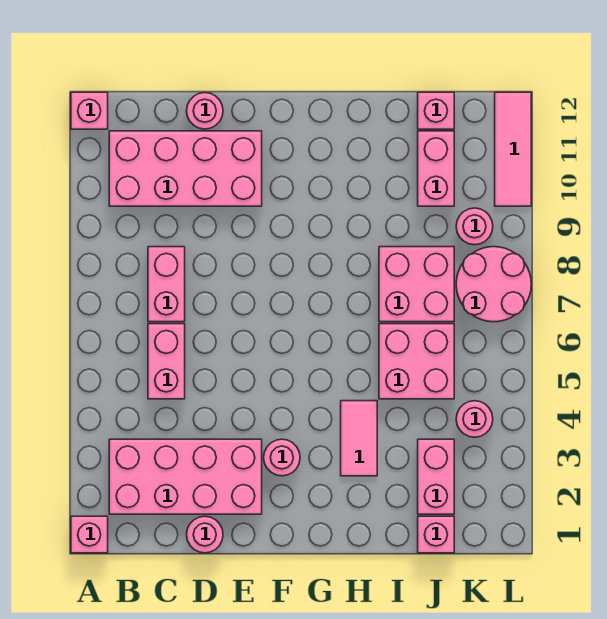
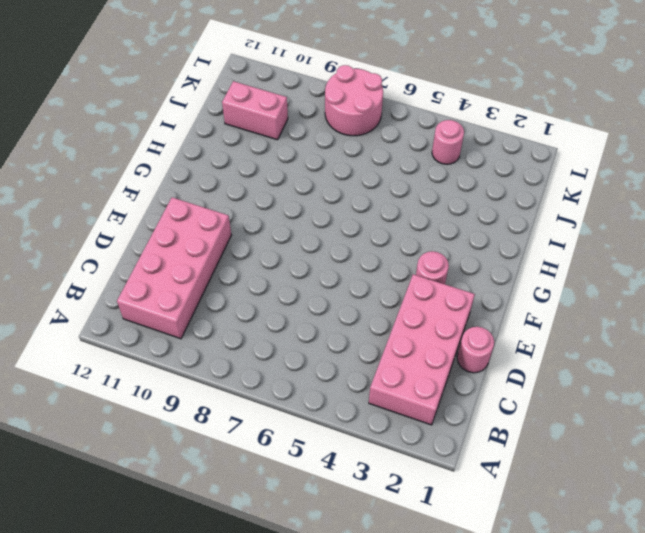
none -> pink 1x1 brick [71,516,108,553]
none -> pink 1x1 brick [71,92,108,129]
none -> pink 1x2 brick [148,324,185,399]

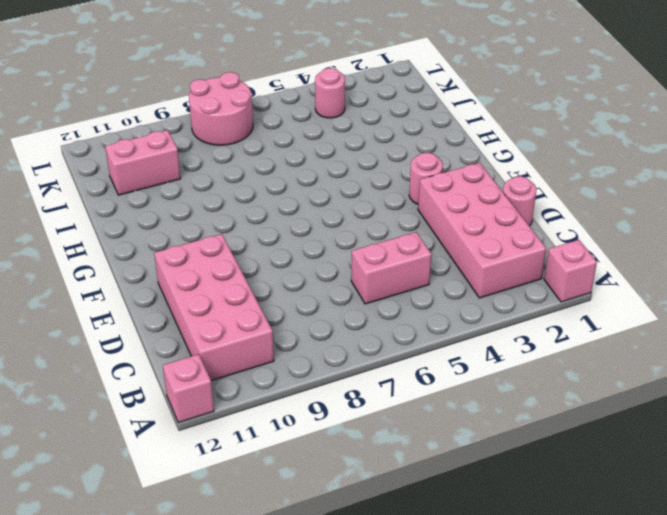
none -> pink 1x2 brick [148,247,185,322]
none -> pink 1x1 round brick [187,93,223,129]
none -> pink 1x2 tile [341,401,377,476]

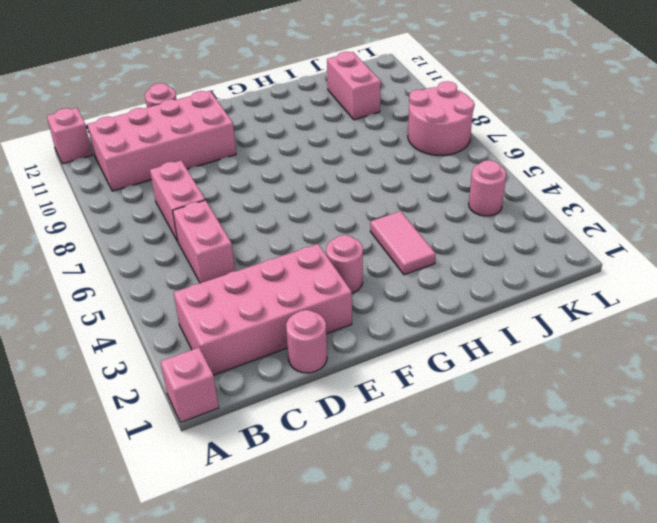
none -> pink 2x2 brick [379,324,454,399]
none -> pink 2x2 brick [379,247,454,322]
none -> pink 1x1 brick [418,516,454,553]

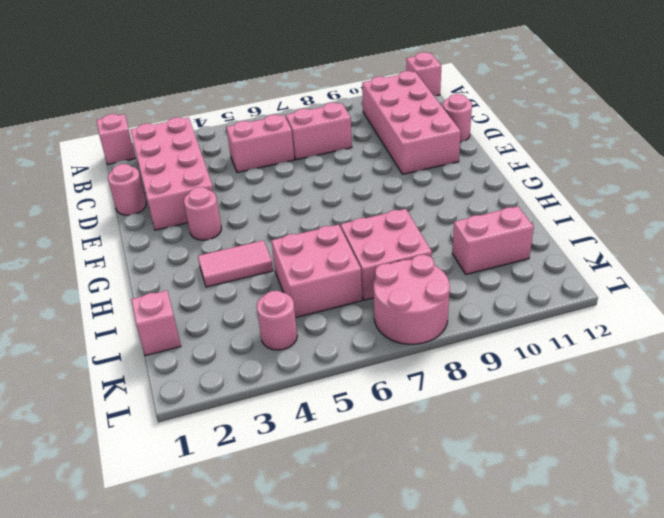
none -> pink 1x2 brick [418,439,454,514]
none -> pink 1x1 brick [418,92,454,129]
none -> pink 1x1 round brick [456,208,493,245]

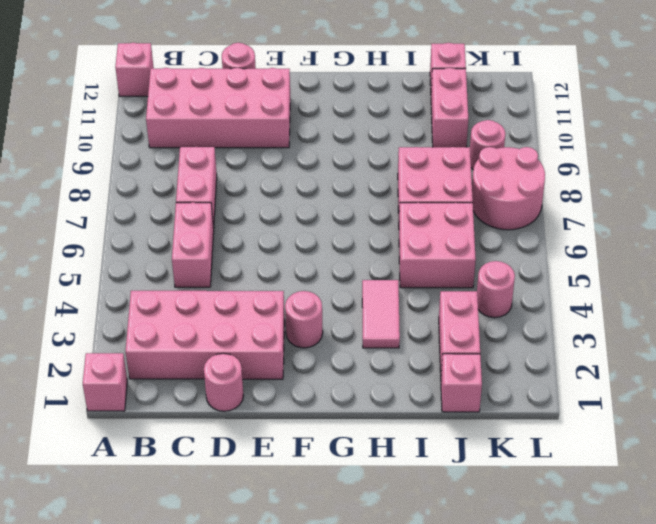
none -> pink 1x3 tile [495,92,531,206]

